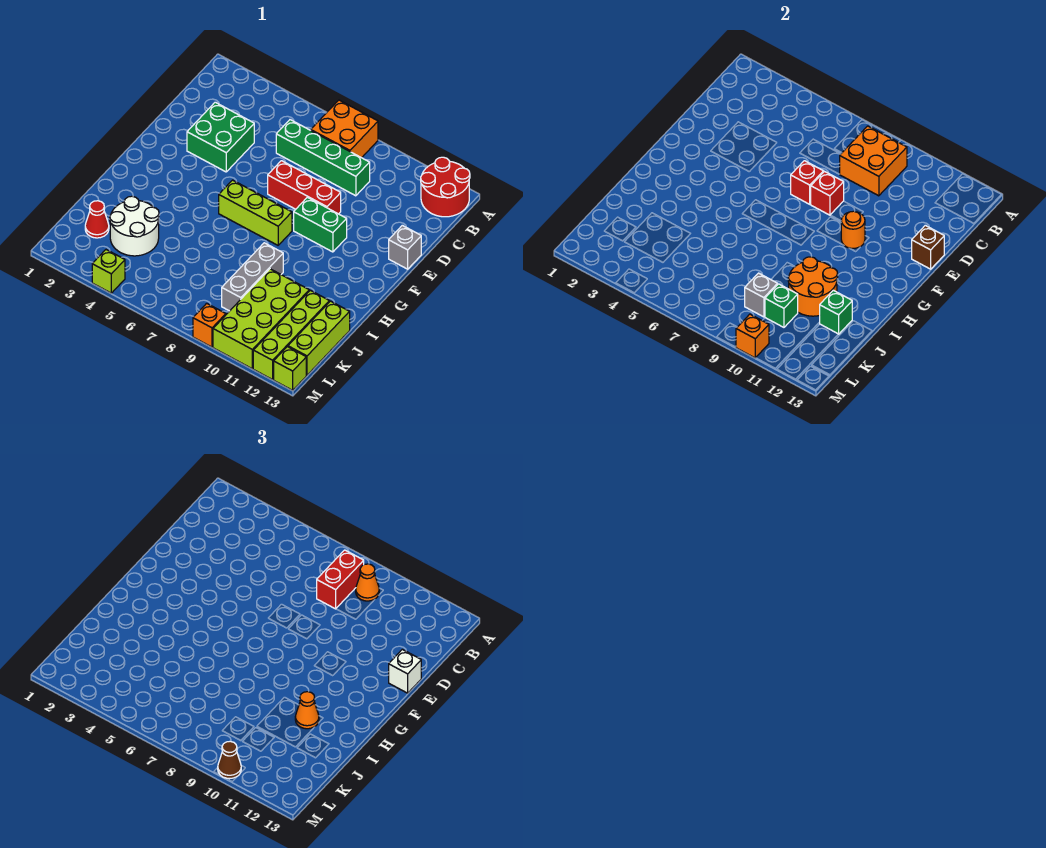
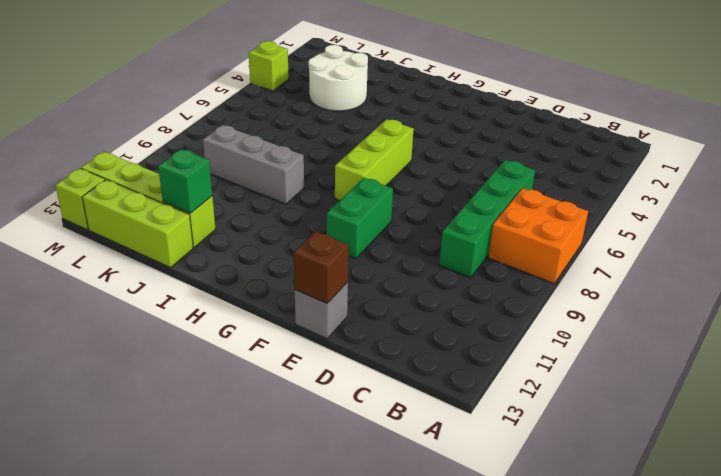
none -> red 2x2 round brick [421,157,470,217]
none -> green 2x2 brick [187,102,254,172]
none -> red 1x3 brick [268,161,341,214]
none -> lime 2x4 brick [213,269,309,369]

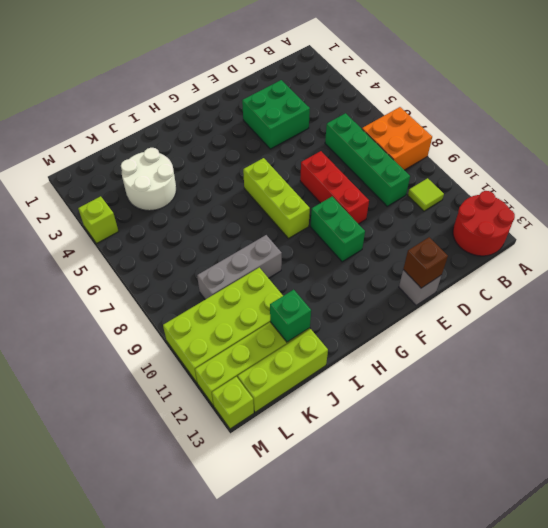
lime 1x1 tile [408,178,444,211] -> none
none -> red 1x1 cone [85,201,109,238]
none -> orange 1x1 brick [193,303,226,347]
none -> orange 2x2 brick [840,126,907,196]
none -> red 1x1 brick [791,161,824,204]

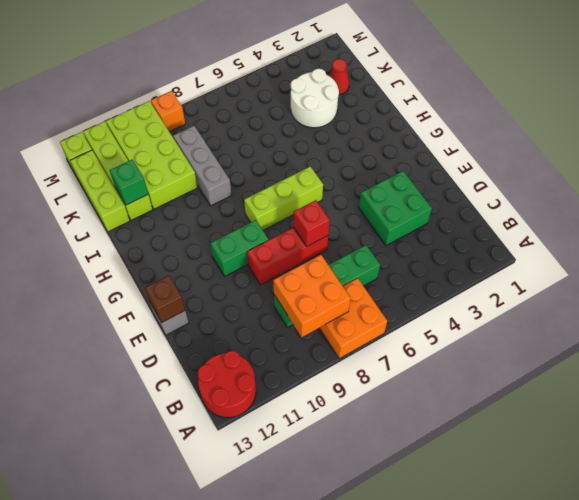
none -> lime 1x1 brick [92,250,125,293]
none -> red 1x1 brick [810,172,844,215]
none -> orange 1x1 round brick [841,211,865,248]
none -> orange 2x2 round brick [788,257,838,316]

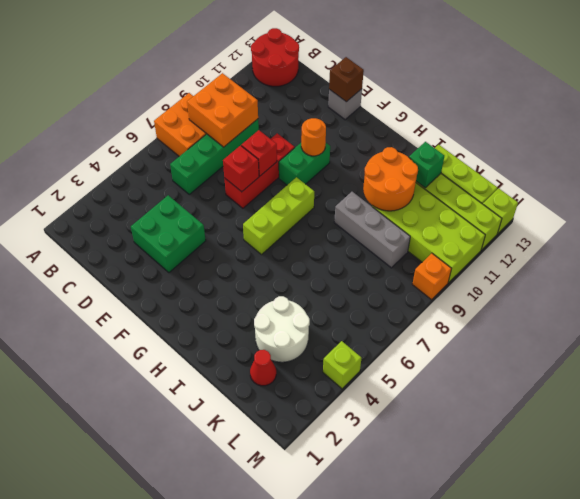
none -> grey 1x1 brick [745,273,778,317]
none -> green 1x1 brick [765,284,798,327]
none -> orange 1x1 brick [736,314,769,358]
none -> red 1x2 brick [317,550,364,609]

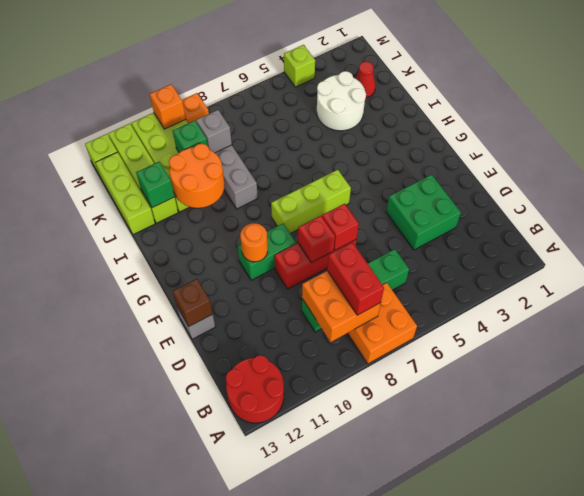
none -> orange 1x1 cone [356,564,379,601]
none -> white 1x1 brick [389,649,421,693]
none -> orange 1x1 cone [295,692,319,729]
none -> brown 1x1 cone [218,741,241,779]

